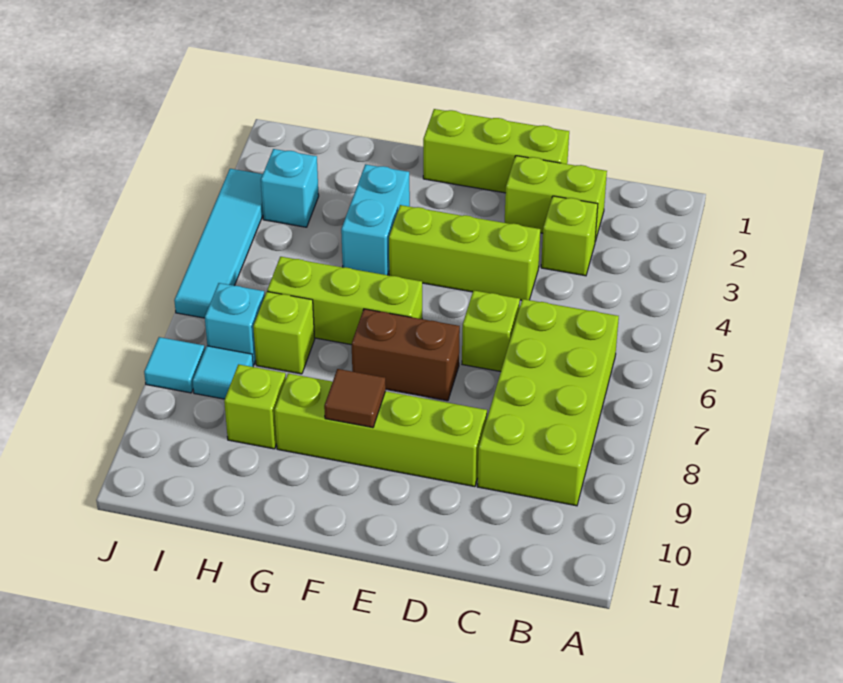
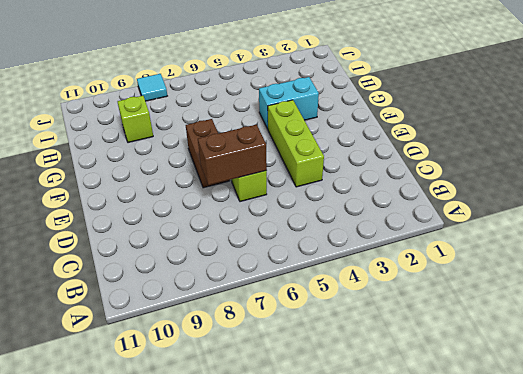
brown 1x2 brick [198,125,267,185] -> none
none -> lime 2x4 brick [477,299,619,506]
none -> lime 1x2 brick [505,156,607,241]
none -> lime 1x1 brick [541,196,598,276]

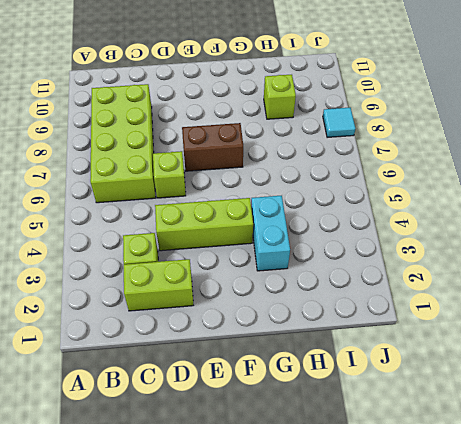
none -> lime 1x3 brick [423,109,569,193]
none -> lime 1x4 brick [274,374,487,487]
none -> lime 1x3 brick [267,257,422,345]

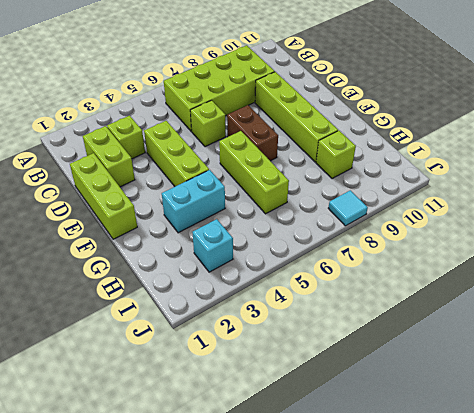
none -> lime 1x1 brick [253,292,315,374]
none -> cyan 1x1 brick [205,283,265,365]
none -> cyan 1x1 tile [193,346,253,399]

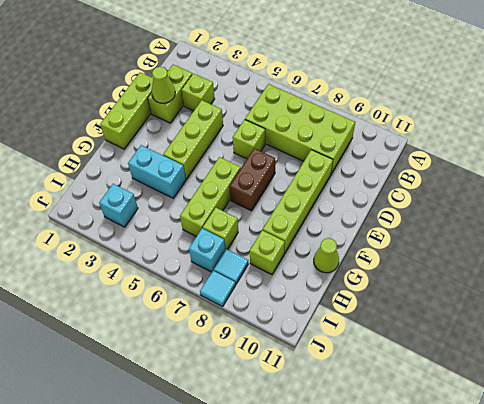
lime 1x1 cone [152,67,175,103] -> none
lime 1x1 cone [314,238,339,273] -> none
none -> cyan 1x4 tile [174,169,263,318]
none -> brown 1x1 tile [324,369,386,428]

